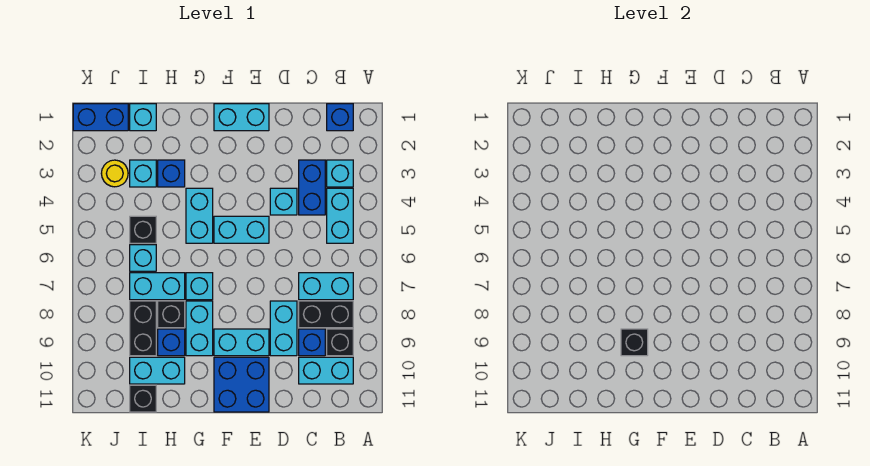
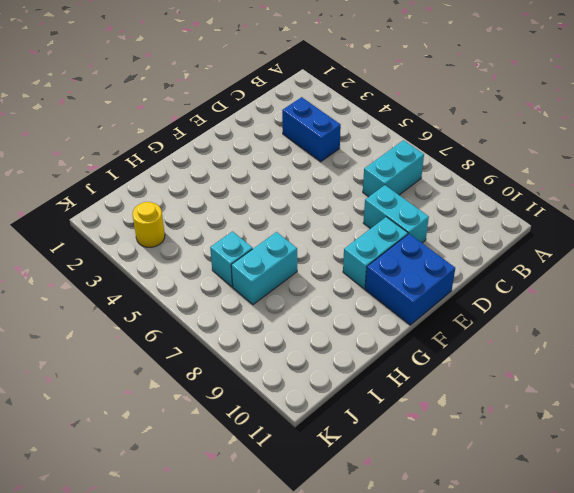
none -> blue 1x1 brick [327,104,353,131]
none -> cyan 1x1 brick [327,160,353,187]
none -> cyan 1x2 brick [327,188,353,243]
none -> black 1x2 brick [299,301,353,328]

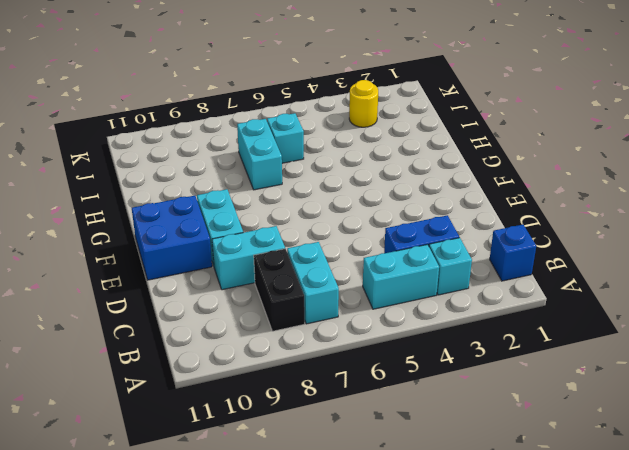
none -> black 1x1 brick [327,329,353,356]
none -> cyan 1x2 brick [299,357,353,384]
none -> blue 1x1 brick [299,329,325,356]
none -> cyan 1x1 brick [270,188,297,215]

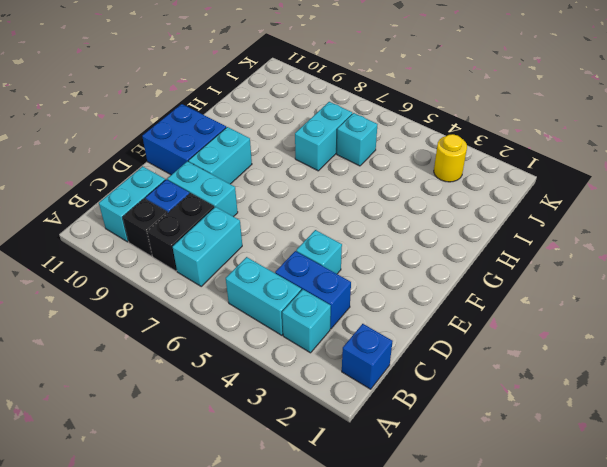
none -> cyan 1x2 brick [214,104,269,131]
none -> cyan 1x2 brick [214,216,269,243]
none -> cyan 1x2 brick [186,188,213,243]
none -> cyan 1x1 brick [186,273,213,300]

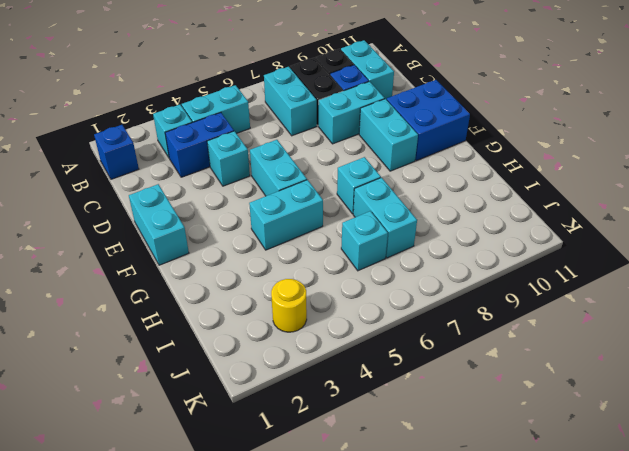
none -> cyan 1x2 brick [186,301,213,356]
none -> blue 1x1 brick [158,160,185,187]
none -> black 1x1 brick [158,301,185,328]
none -> blue 1x1 brick [158,329,185,356]

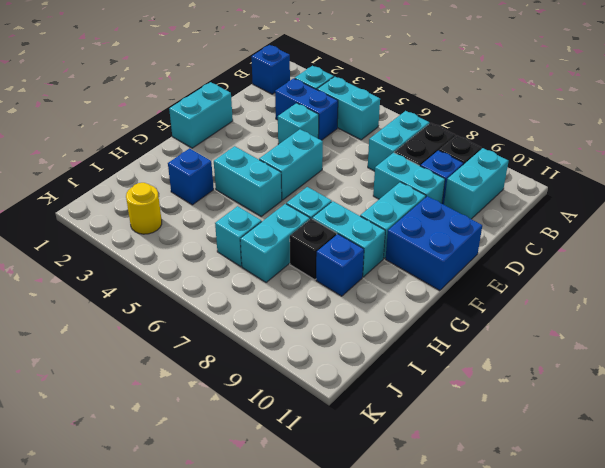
none -> cyan 1x2 brick [130,357,185,384]
none -> cyan 1x1 brick [130,104,156,131]
none -> cyan 1x1 brick [130,160,156,187]
none -> black 1x1 brick [130,216,156,243]

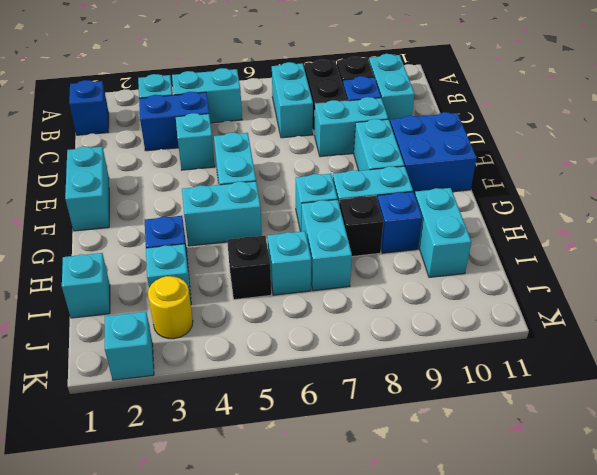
cyan 1x1 brick [105,312,154,380] -> none
none -> black 1x2 brick [130,301,156,356]
none -> black 1x1 brick [130,385,156,412]
none -> blue 1x2 brick [73,104,128,131]
none -> black 1x1 brick [621,329,648,356]

